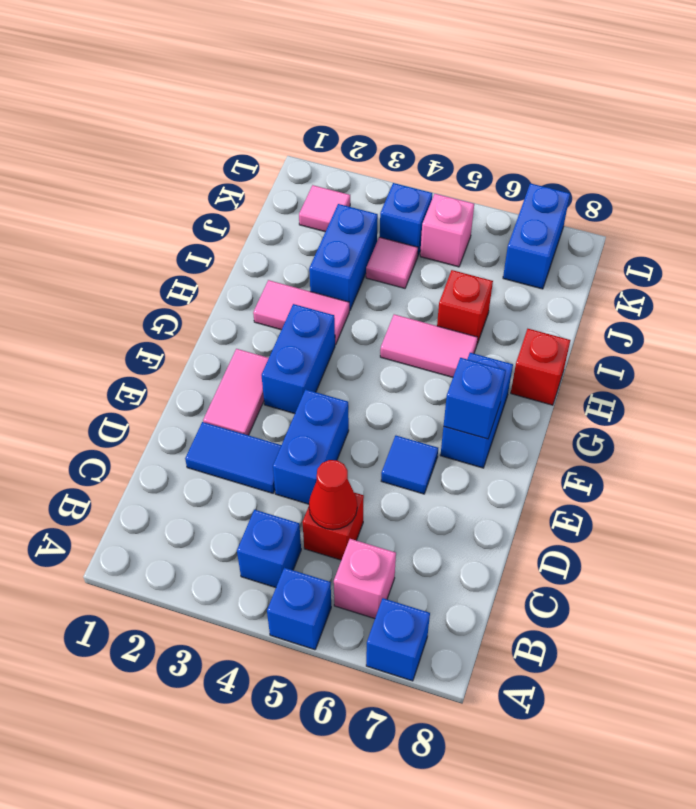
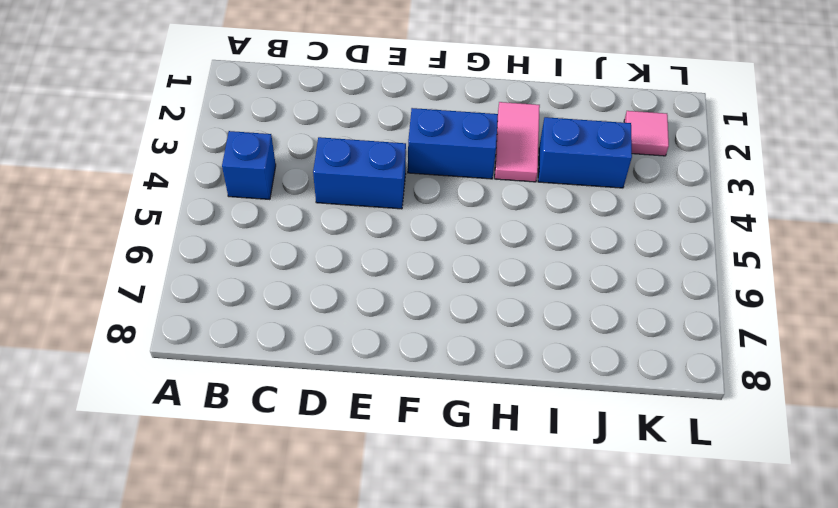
none -> blue 1x1 brick [267,568,331,650]
none -> blue 1x1 brick [366,598,430,681]
none -> pink 1x1 brick [334,539,396,619]

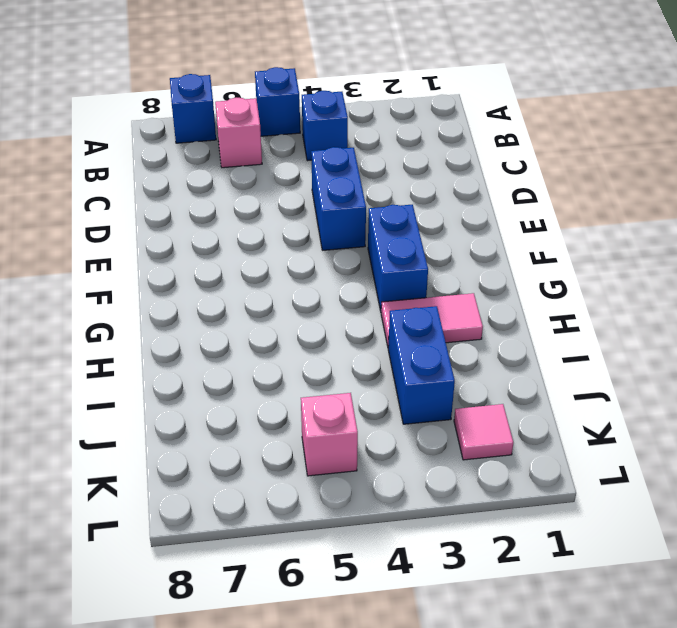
none -> red 1x1 brick [302,493,364,560]
none -> blue 1x2 tile [185,422,281,493]
none -> pink 1x2 tile [203,349,269,435]

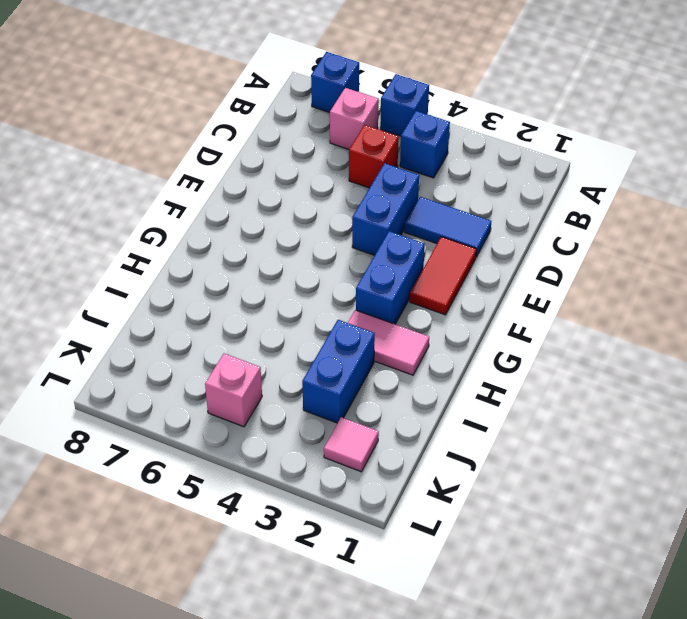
red 1x2 tile [410,237,476,315] -> pink 1x2 tile [203,349,269,435]
none -> blue 1x1 tile [381,436,438,494]
none -> blue 1x2 brick [440,353,513,468]
none -> pink 1x2 tile [380,314,478,377]

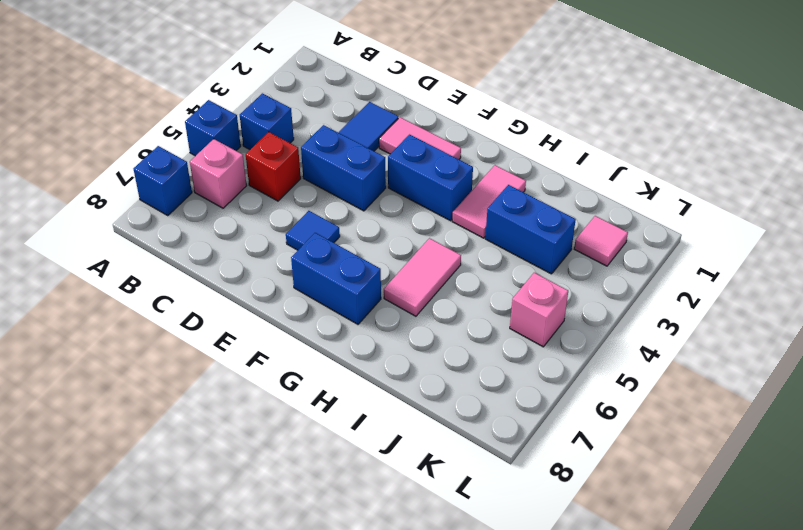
none -> red 1x1 brick [511,329,570,405]
none -> red 1x1 brick [437,270,493,344]
none -> pink 1x1 tile [366,237,418,288]

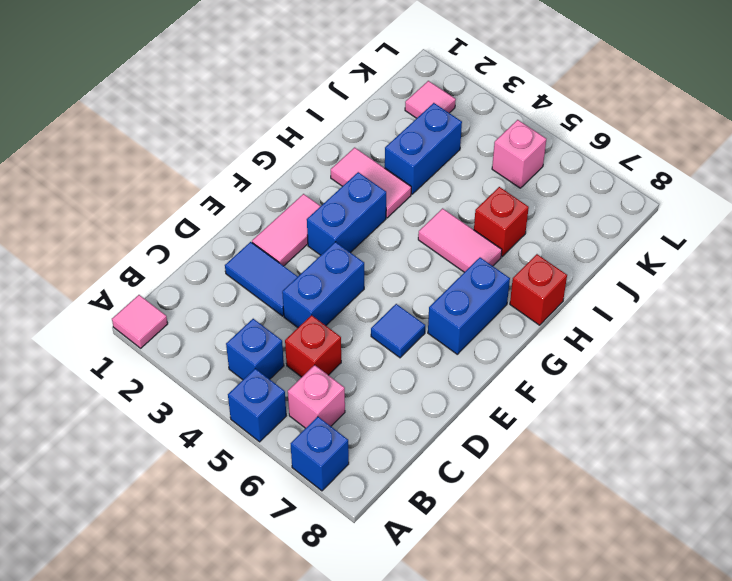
pink 1x1 tile [112,295,168,348] -> pink 1x1 tile moved to [366,237,418,288]
none -> blue 1x1 brick [380,183,432,255]
none -> blue 1x2 brick [503,183,570,289]
none -> red 1x1 cone [309,460,357,530]

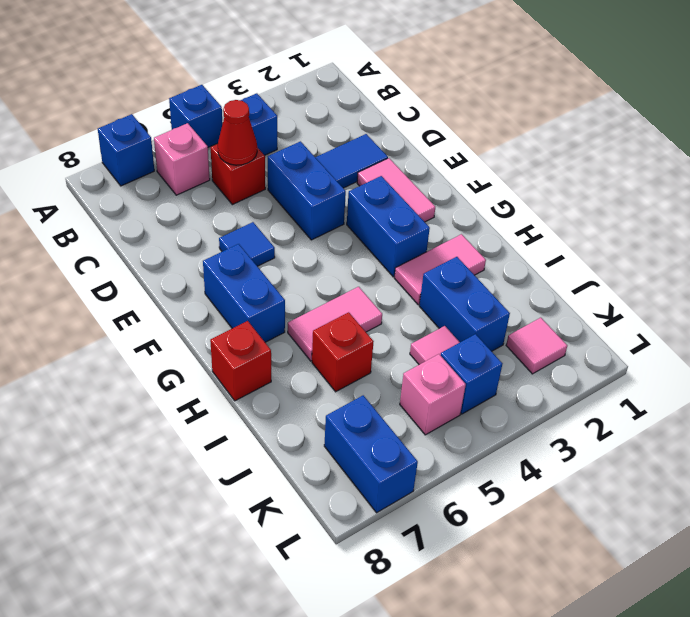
none -> blue 1x1 brick [444,358,506,439]

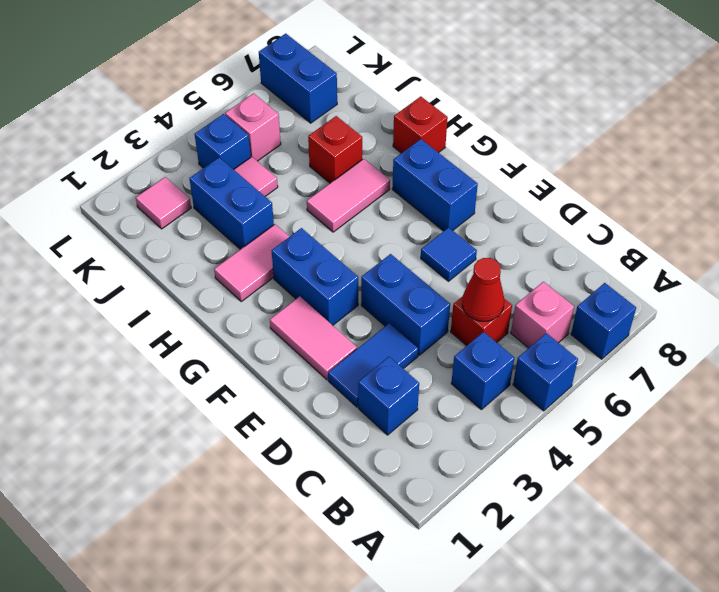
blue 1x1 brick [358,357,419,435] -> blue 1x1 brick moved to [444,358,506,439]

